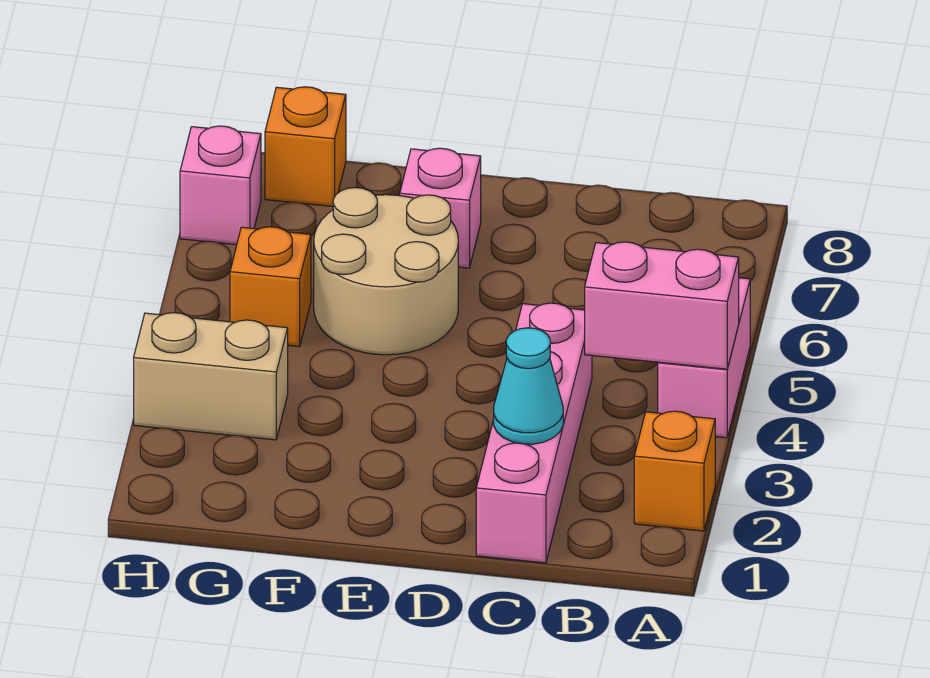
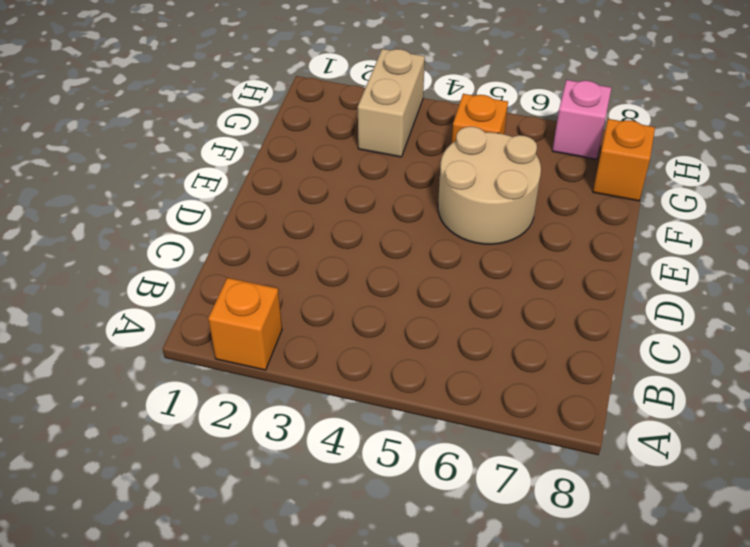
none -> pink 1x2 brick [658,278,750,438]
none -> pink 1x4 brick [476,303,592,563]

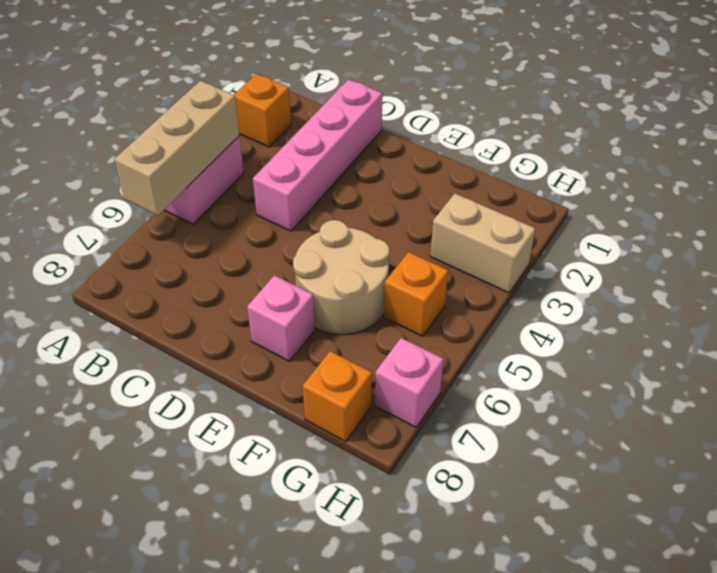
tan 1x3 brick [114,81,239,215] -> pink 1x2 brick [585,242,739,369]
none -> cyan 1x1 cone [494,328,563,444]

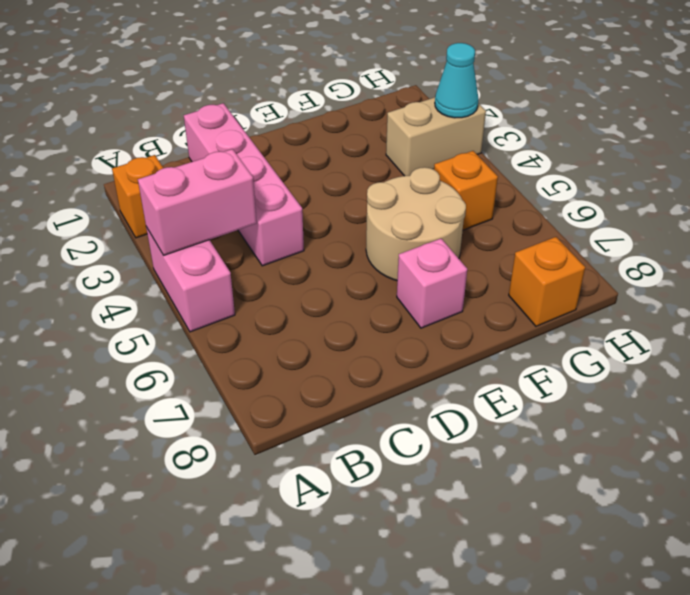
cyan 1x1 cone [435,43,479,118] -> cyan 1x1 cone moved to [494,328,563,444]
none -> pink 1x1 brick [180,126,261,245]

